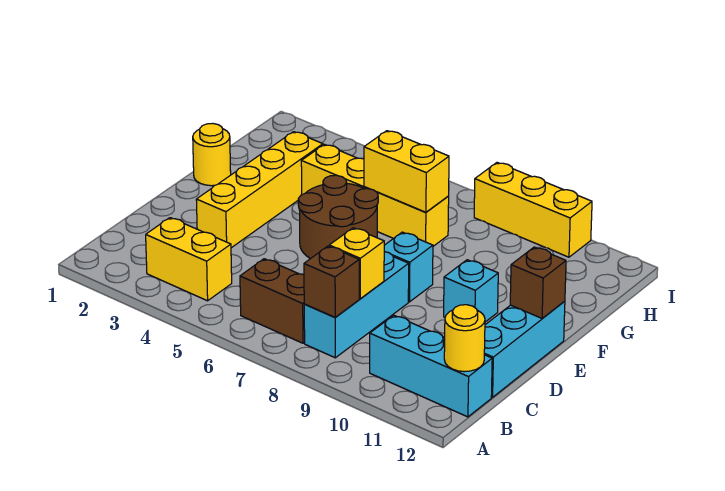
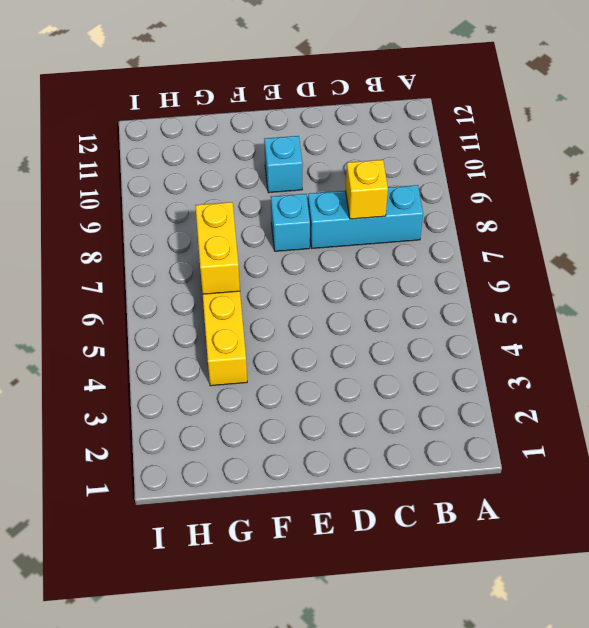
none -> yellow 1x2 brick [146,218,232,301]
none -> brown 1x2 brick [240,259,305,343]
none -> cyan 1x3 brick [370,315,492,417]

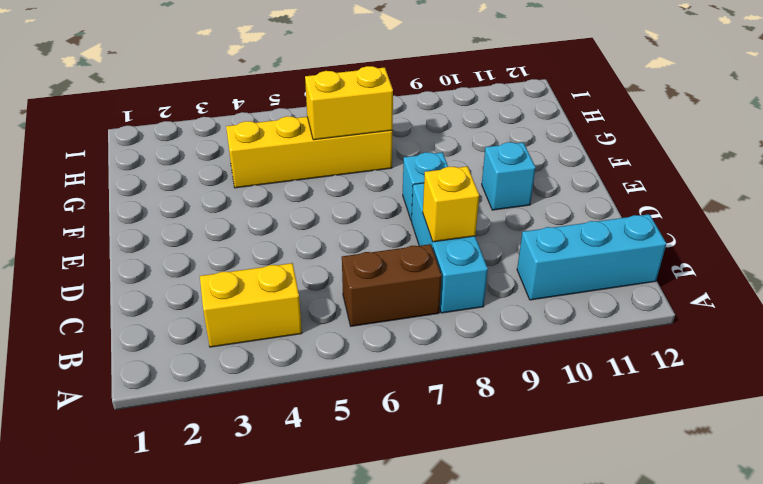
none -> cyan 1x3 brick [484,301,565,397]
none -> yellow 1x4 brick [196,132,323,248]
none -> brown 2x2 round brick [298,175,378,259]

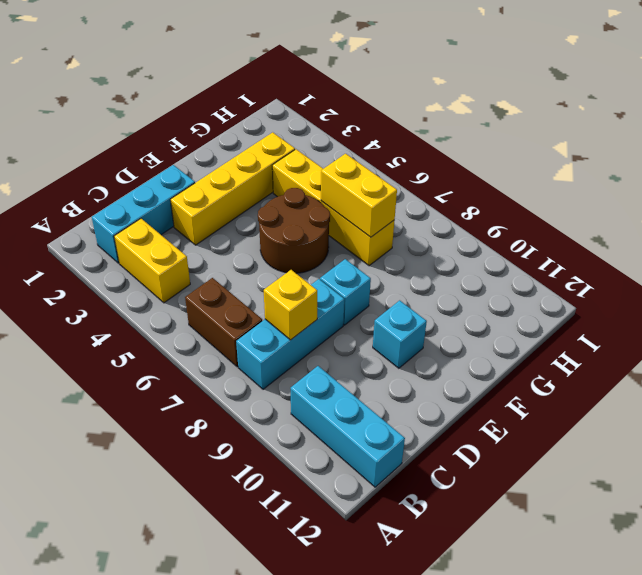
cyan 1x3 brick [92,165,195,263] -> cyan 1x3 brick moved to [484,301,565,397]
none -> yellow 1x1 round brick [193,123,231,186]
none -> yellow 1x3 brick [474,163,592,257]
none -> brown 1x1 brick [304,246,359,317]

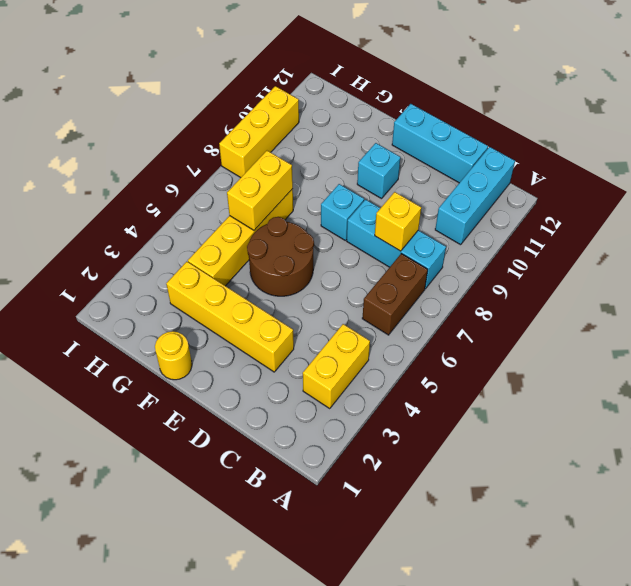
none -> brown 1x1 brick [304,246,359,317]
none -> yellow 1x1 round brick [444,305,485,372]
none -> brown 1x1 brick [510,247,566,318]

